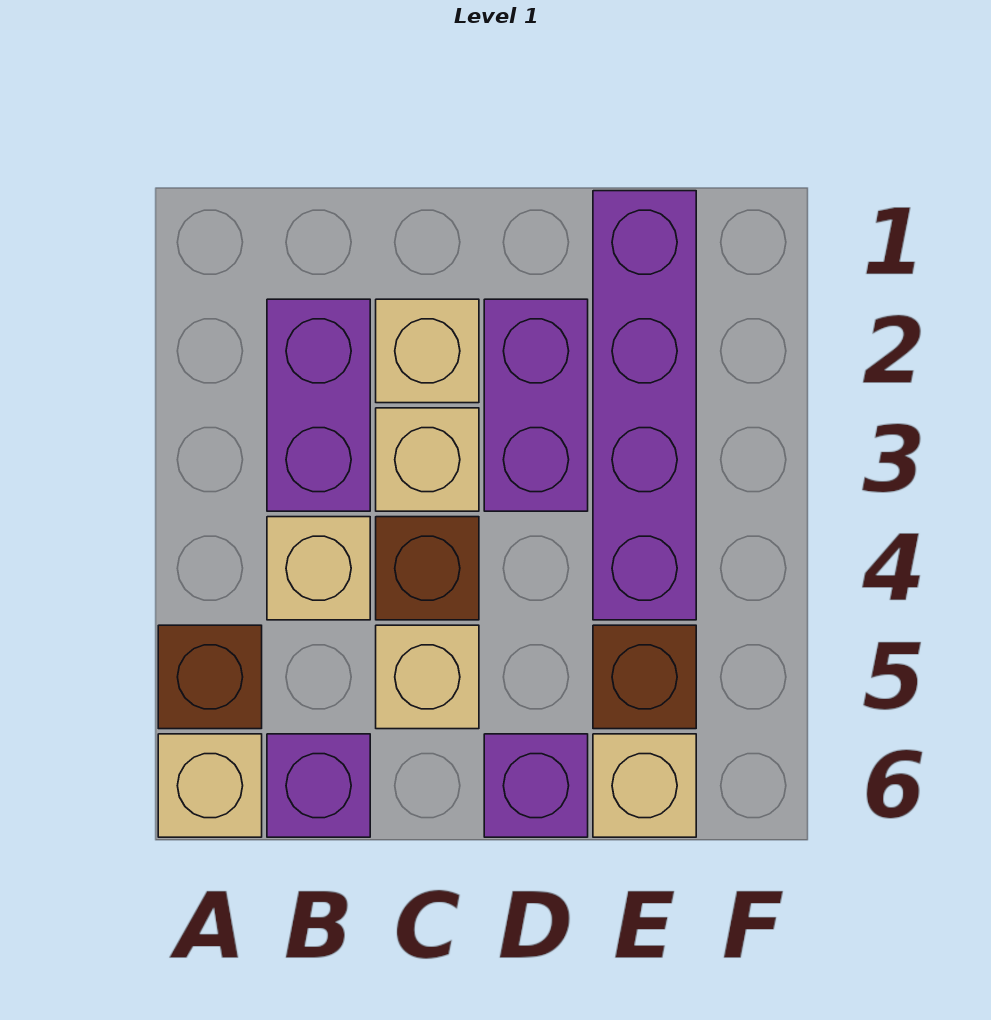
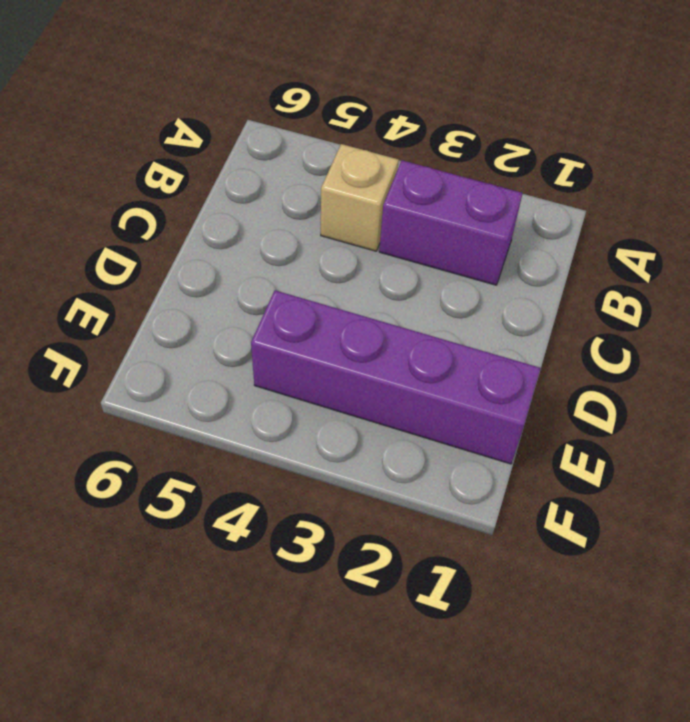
none -> brown 1x1 brick [158,625,262,729]
none -> tan 1x1 brick [158,734,262,837]
none -> purple 1x1 brick [267,734,370,837]

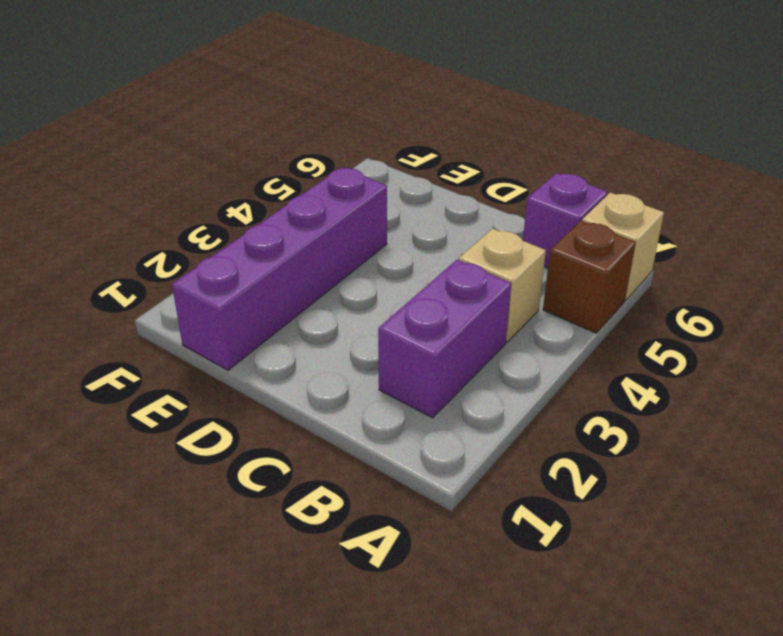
none -> tan 1x1 brick [376,299,479,403]
none -> tan 1x1 brick [376,408,479,511]
none -> brown 1x1 brick [376,517,479,620]

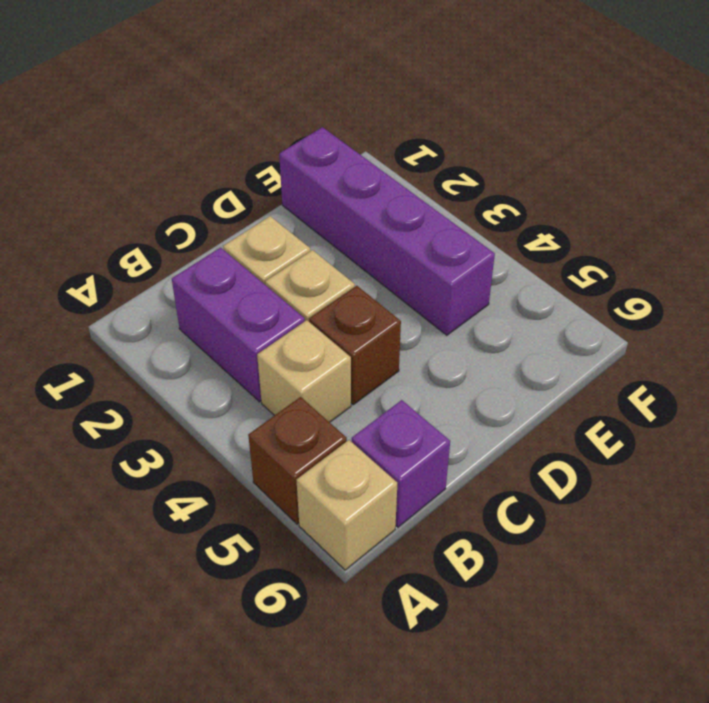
none -> tan 1x1 brick [376,625,479,729]
none -> purple 1x2 brick [484,299,588,511]
none -> purple 1x1 brick [484,734,588,837]

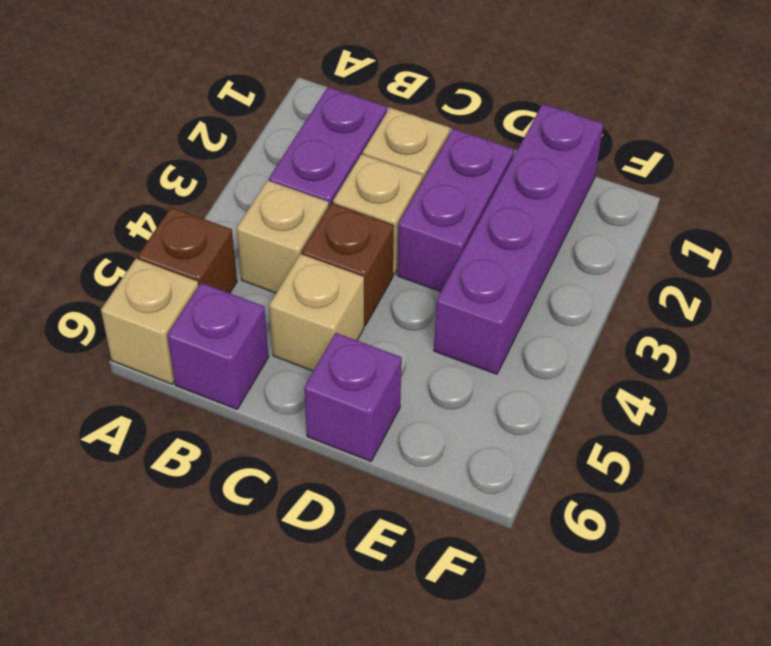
none -> brown 1x1 brick [593,625,696,729]
none -> tan 1x1 brick [593,734,696,837]

